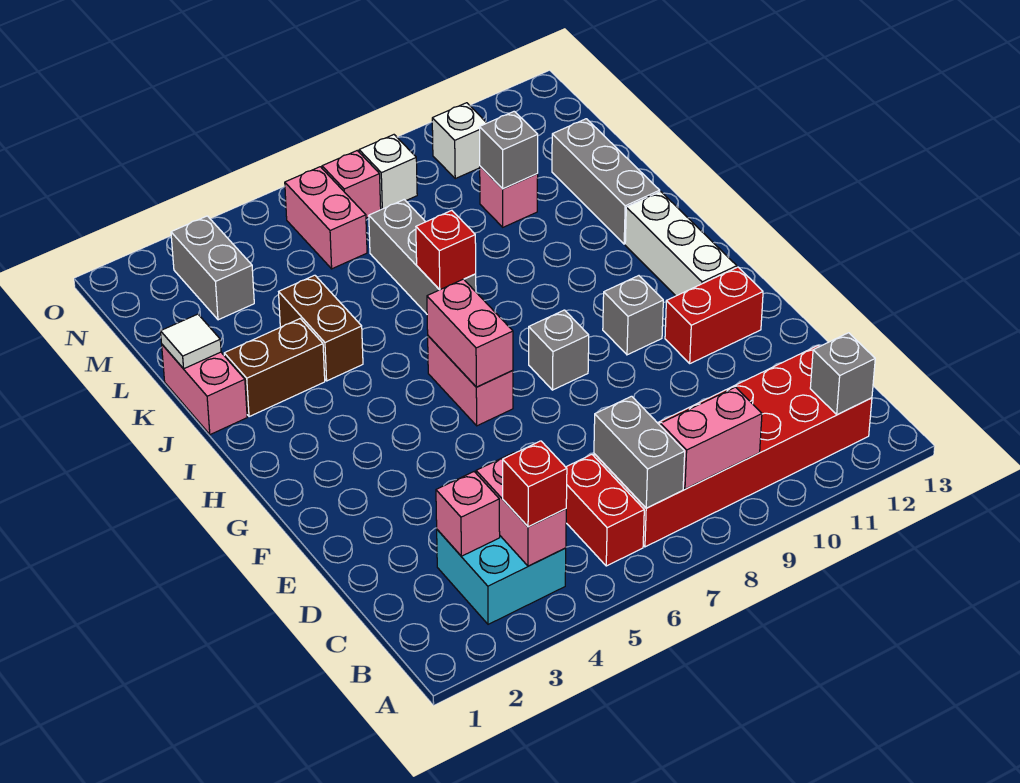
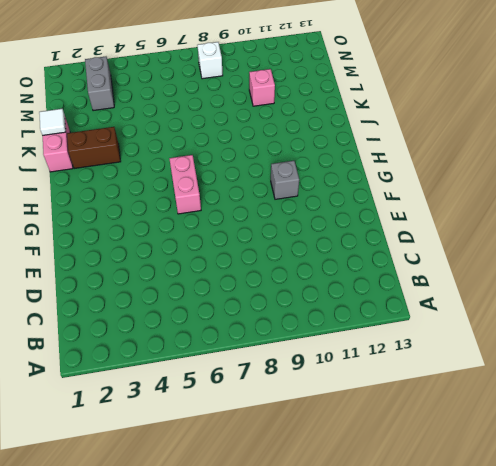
none -> cyan 2x2 brick [437,530,566,624]
none -> red 1x2 brick [566,455,644,566]
none -> red 2x6 brick [594,346,872,547]

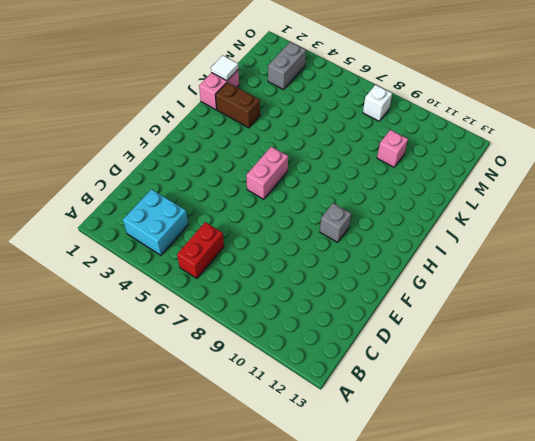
none -> red 2x6 brick [594,346,872,547]
none -> red 1x2 brick [665,267,763,363]
none -> grey 1x1 brick [529,310,589,390]

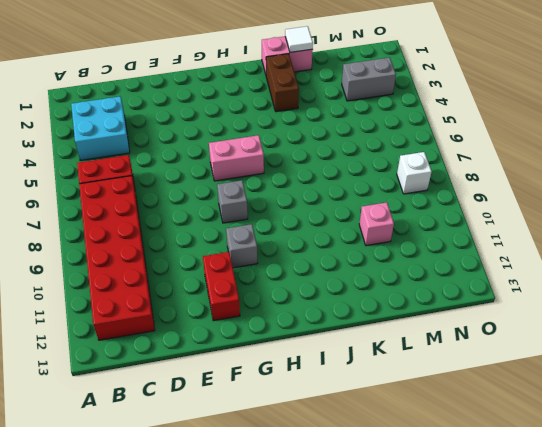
none -> white 1x3 brick [625,192,737,296]
none -> brown 1x2 brick [279,275,363,381]
none -> grey 1x3 brick [369,200,476,314]

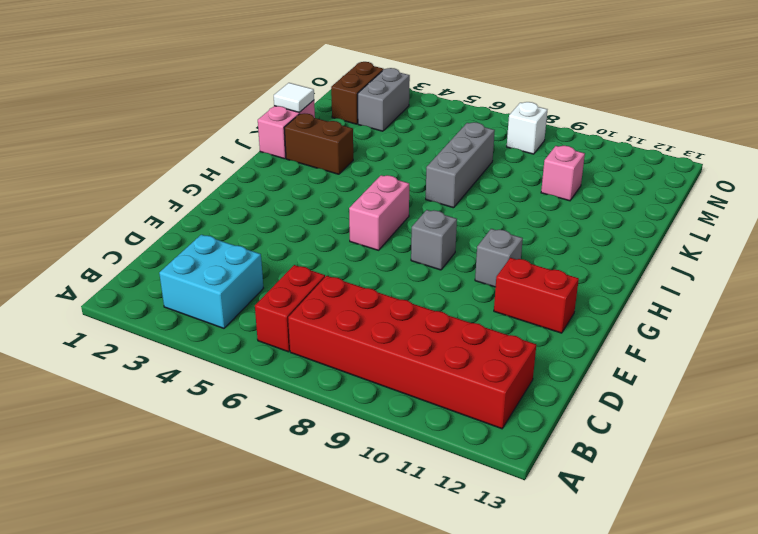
brown 1x2 brick [331,62,384,124] -> brown 1x2 brick moved to [279,275,363,381]
none -> white 1x3 brick [625,192,737,296]
none -> grey 1x3 brick [552,119,660,244]
none -> pink 1x2 brick [285,167,367,269]

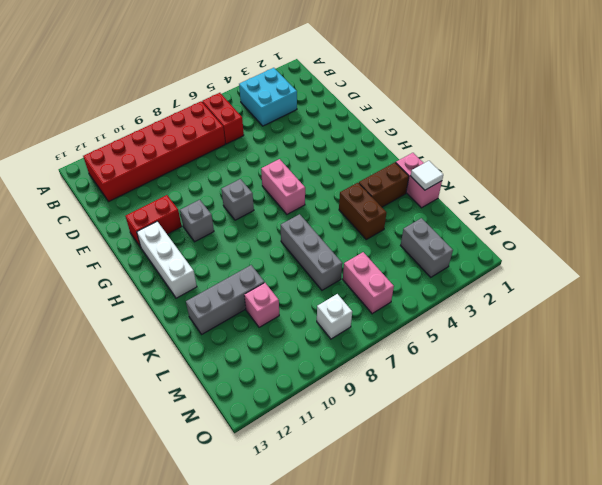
grey 1x3 brick [186,265,265,334] -> grey 1x3 brick turned to [552,119,660,244]
none -> pink 1x1 brick [322,151,381,218]
none -> white 1x1 brick [432,103,486,179]
none -> pink 1x2 brick [476,453,566,566]

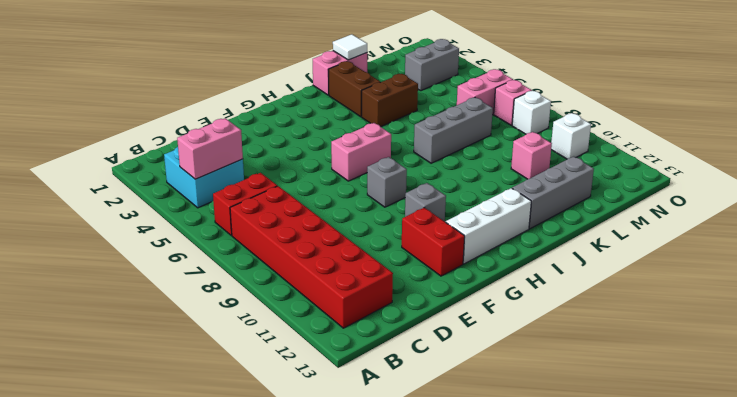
none -> grey 1x2 brick [594,396,685,508]
none -> pink 1x2 brick [660,387,762,489]
none -> grey 1x1 brick [810,333,875,414]

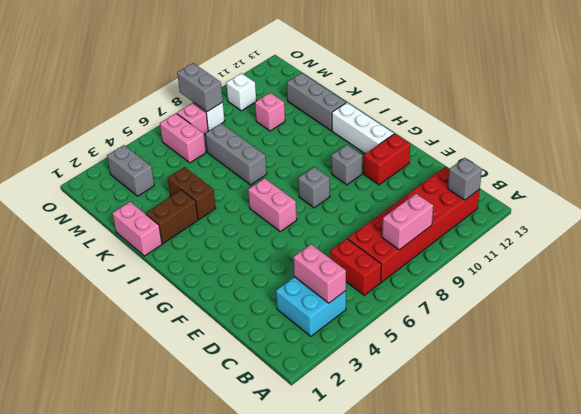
grey 1x2 brick [177,63,223,112] -> grey 1x2 brick moved to [594,396,685,508]
none -> pink 1x1 brick [436,472,500,556]
none -> pink 1x2 brick [427,279,513,387]
none -> red 1x1 brick [416,210,476,290]

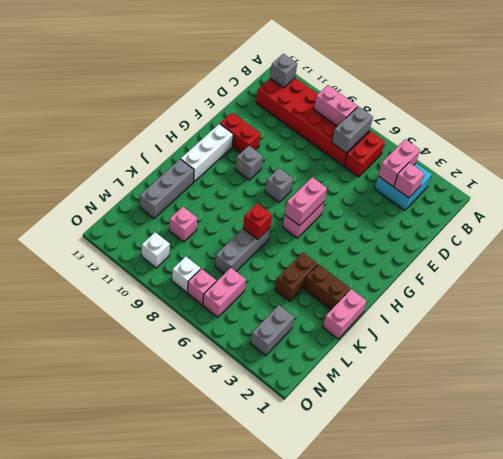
none -> white 1x1 tile [161,314,221,369]
none -> grey 1x1 brick [479,111,538,189]
none -> red 1x1 brick [503,441,567,527]

